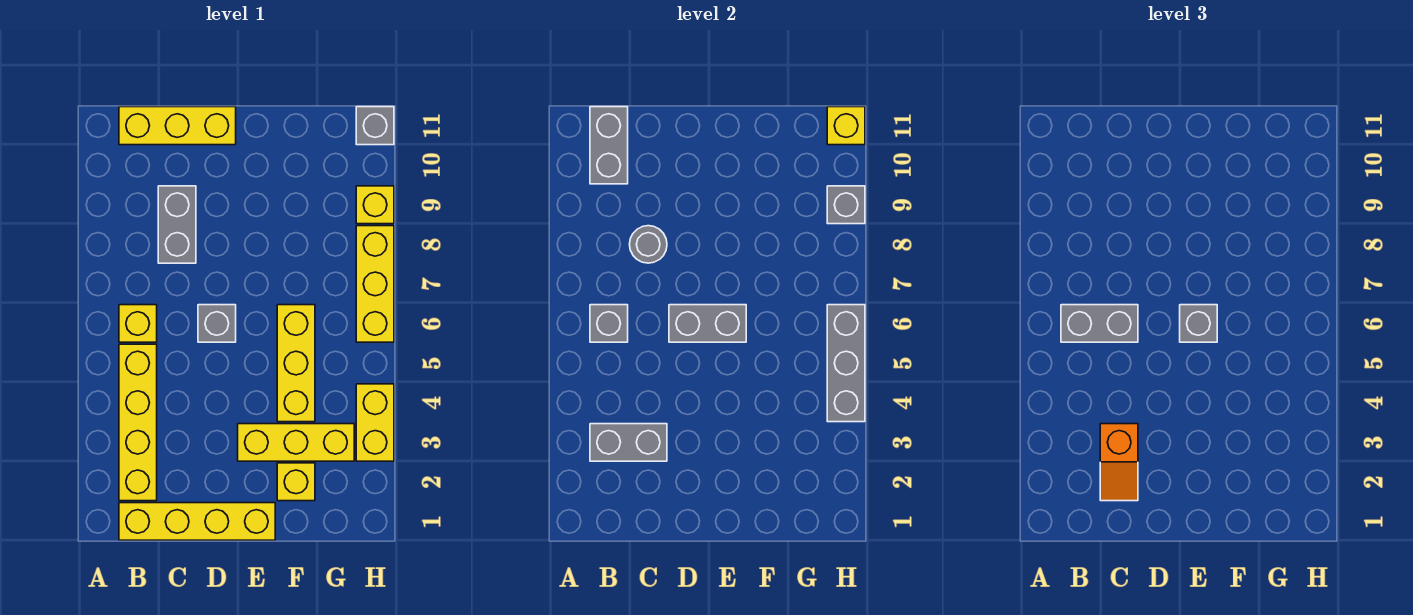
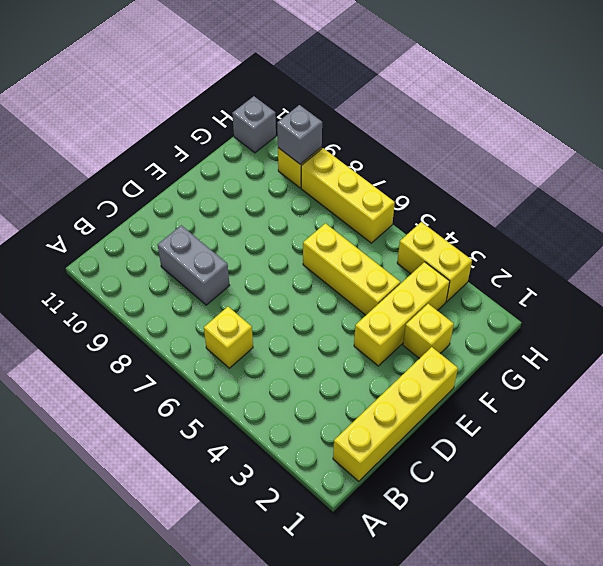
none -> yellow 1x4 brick [119,344,157,501]
none -> yellow 1x3 brick [119,107,236,145]
none -> grey 1x1 brick [198,305,236,342]

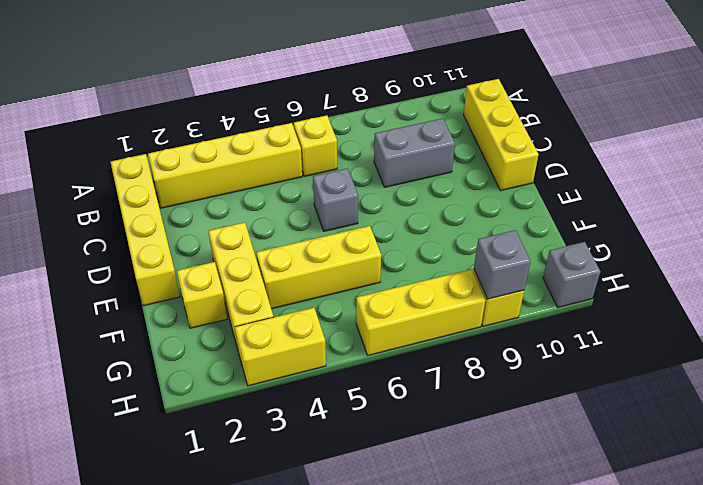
none -> grey 1x2 brick [590,424,667,461]
none -> grey 1x1 brick [590,305,628,342]
none -> grey 1x2 brick [590,107,628,184]

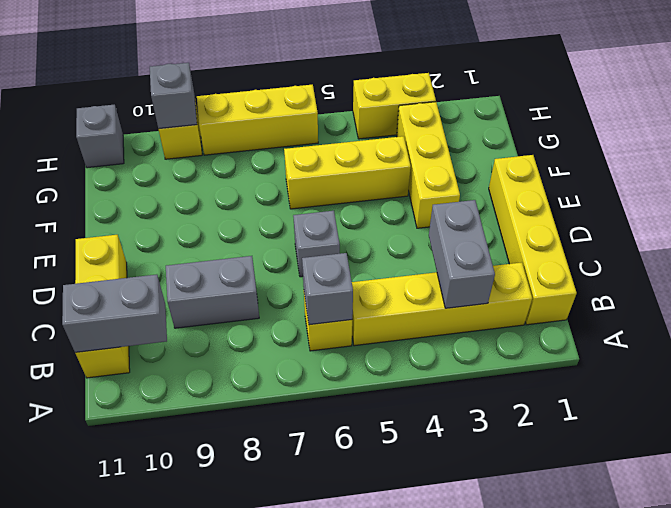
none -> yellow 1x1 brick [277,463,315,501]
none -> grey 1x1 round brick [629,226,667,263]
none -> grey 1x2 brick [669,305,746,342]

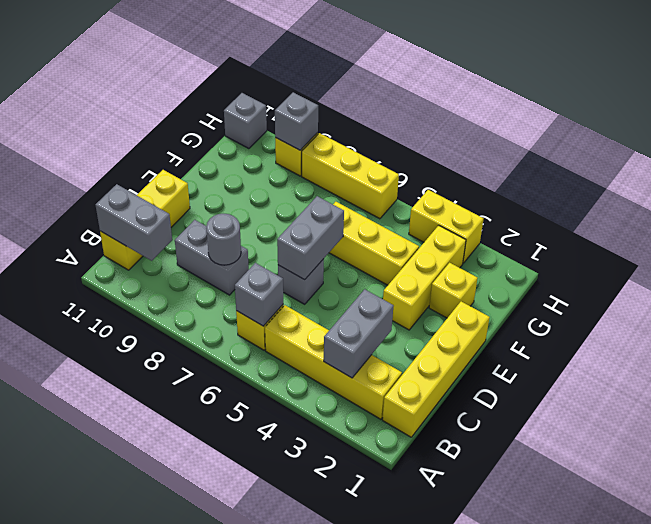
none -> grey 1x3 brick [827,305,865,422]
none -> yellow 1x1 brick [827,107,865,145]
none -> grey 1x2 brick [1061,305,1138,342]

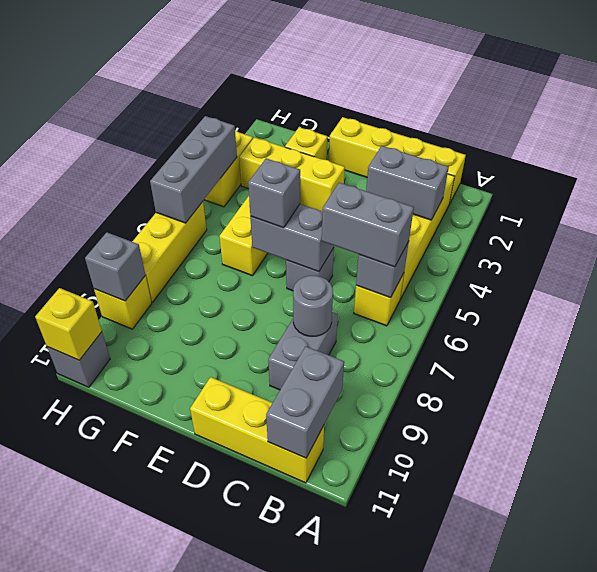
none -> orange 1x2 slope [1100,424,1138,501]

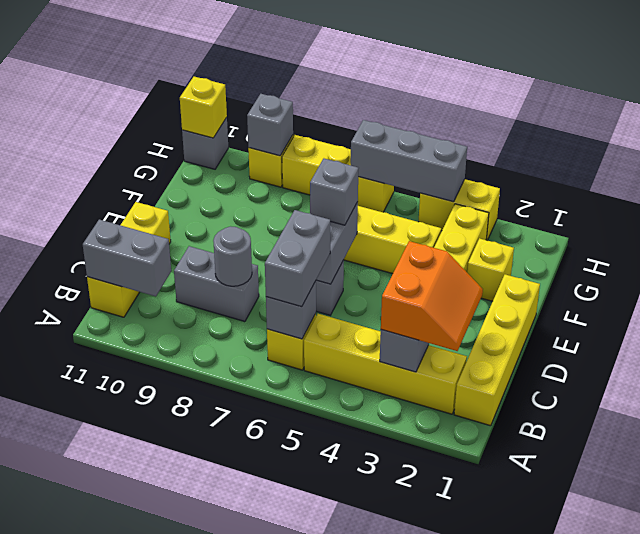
orange 2x2 slope [381,241,483,351] -> orange 1x2 slope [1100,424,1138,501]

